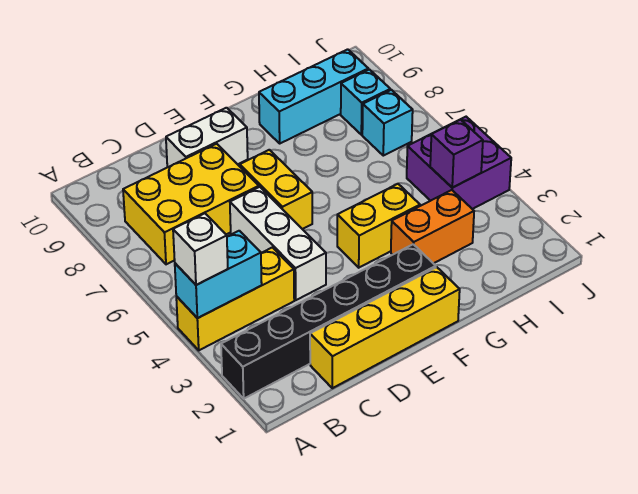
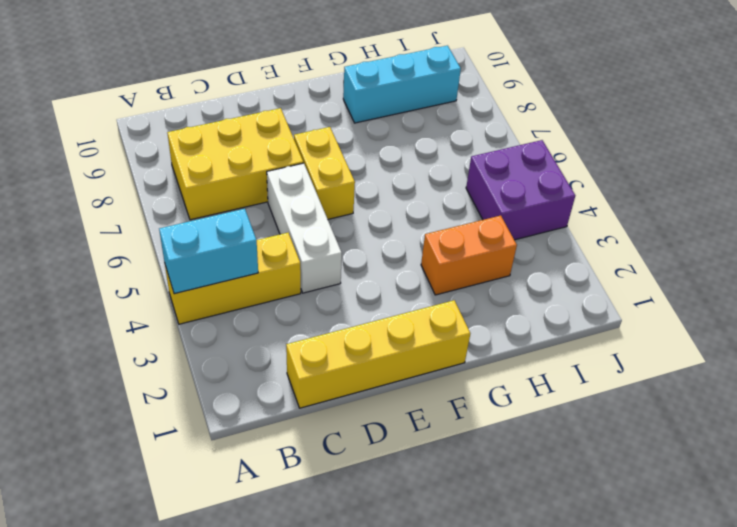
none -> black 1x6 brick [221,244,436,399]
none -> white 1x2 brick [166,108,248,167]
none -> yellow 1x2 brick [337,184,420,268]

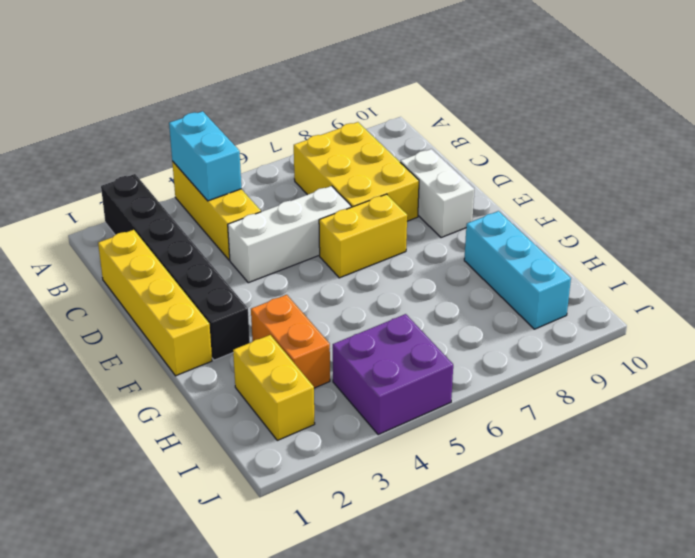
yellow 1x2 brick [233,335,315,440] -> yellow 1x2 brick moved to [337,184,420,268]
none -> cyan 1x1 brick [362,90,413,156]
none -> cyan 1x1 brick [341,70,390,135]
none -> purple 1x1 brick [430,120,483,188]

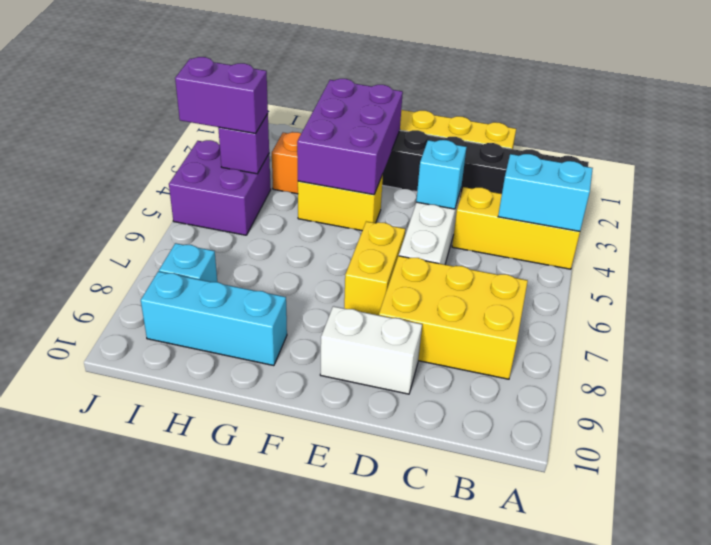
cyan 1x1 brick [416,140,467,209] -> cyan 1x1 brick moved to [362,90,413,156]
purple 2x3 brick [297,79,403,195] -> none
purple 1x2 brick [175,57,268,133] -> none
none -> white 1x1 brick [173,213,228,285]

